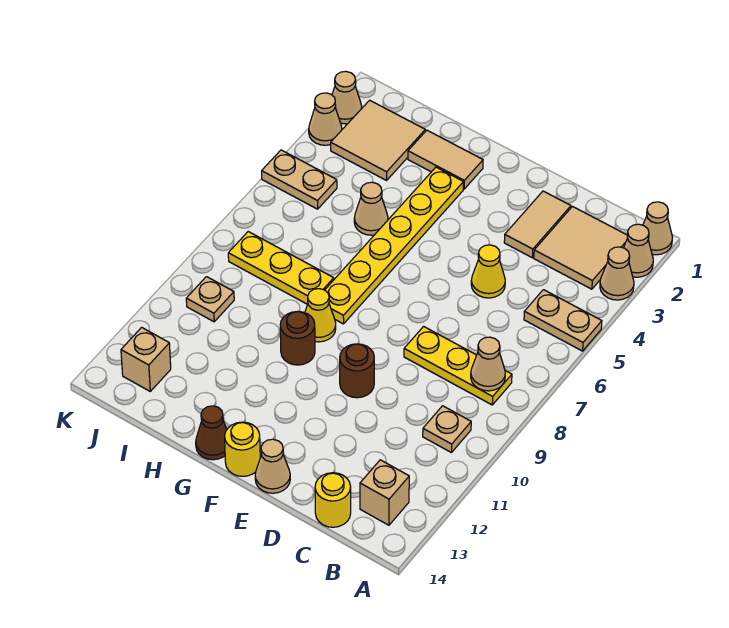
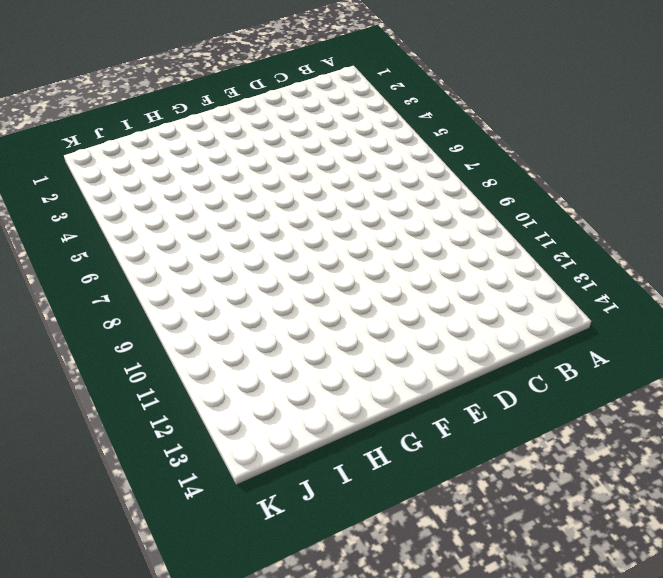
none -> tan 1x1 cone [643,202,672,255]
none -> tan 1x1 cone [624,224,653,277]
none -> tan 1x1 cone [600,247,634,300]

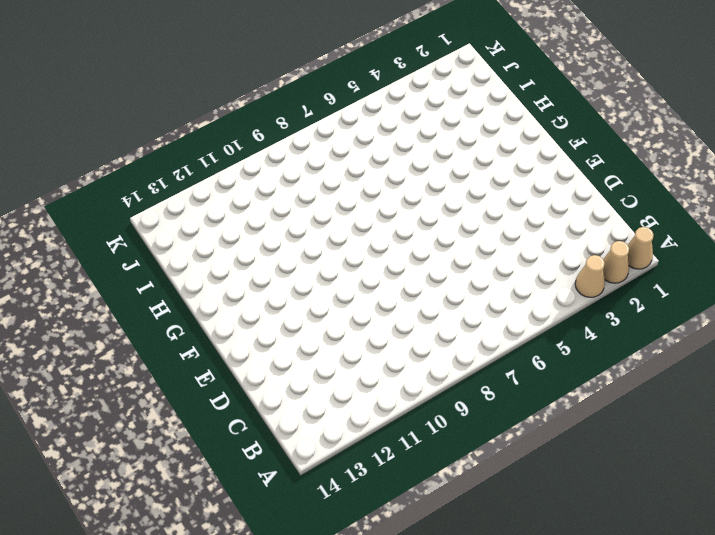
none -> tan 1x2 plate [524,290,602,351]
none -> tan 2x2 tile [534,207,627,289]
none -> yellow 1x3 plate [404,326,512,405]

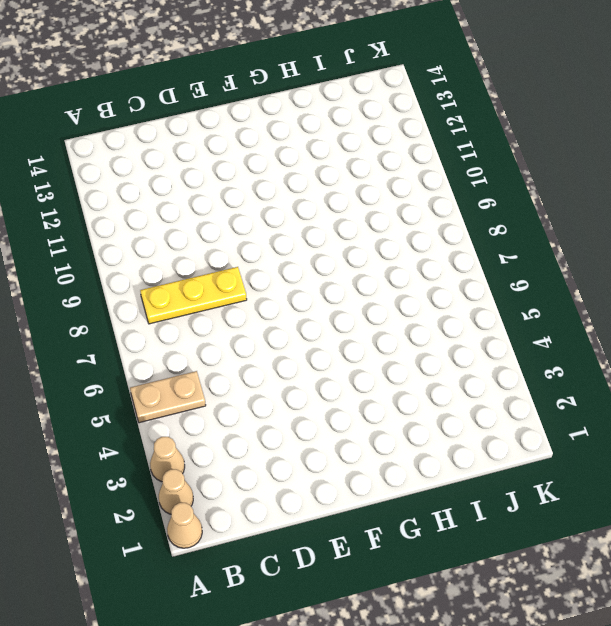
none -> tan 2x2 tile [534,207,627,289]
none -> tan 1x1 plate [423,406,471,453]
none -> tan 1x1 brick [360,460,409,525]

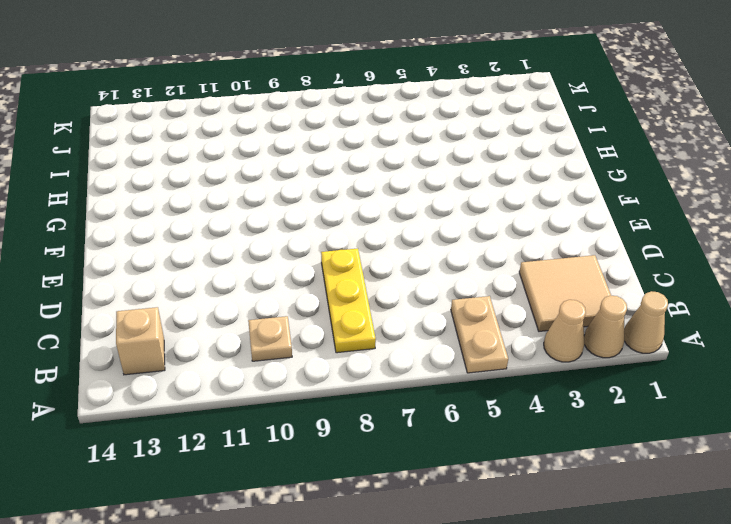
none -> yellow 1x1 round brick [315,473,351,527]
none -> tan 1x2 tile [504,191,571,258]
none -> yellow 1x1 cone [471,245,505,298]

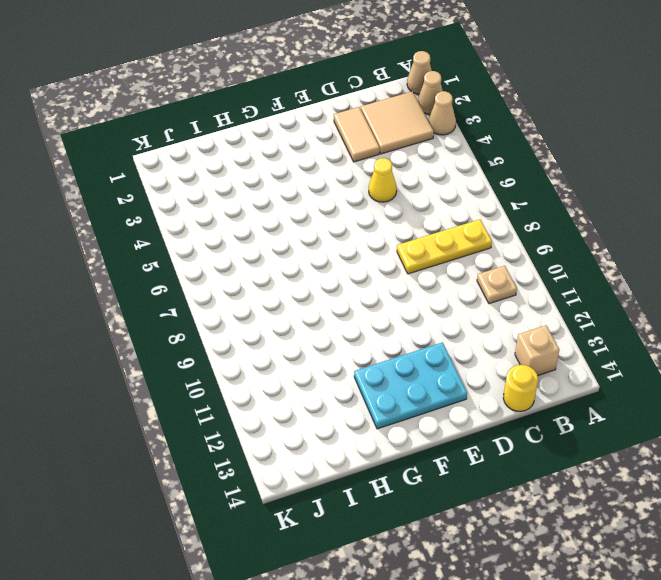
cyan 2x3 plate [354,343,467,429] -> none
none -> tan 1x2 plate [524,290,602,351]
none -> brown 1x1 round brick [340,344,374,398]
none -> tan 1x1 cone [255,439,290,493]

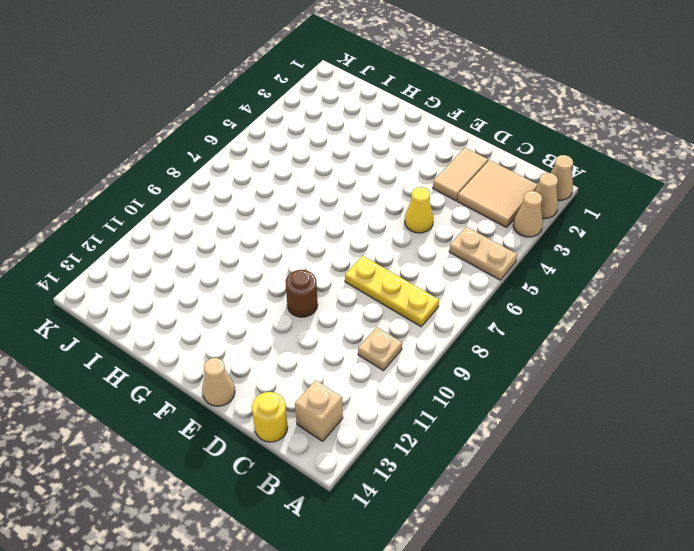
none -> yellow 1x1 round brick [225,422,260,476]
none -> tan 1x2 tile [408,130,483,189]
none -> yellow 1x6 plate [325,167,464,324]

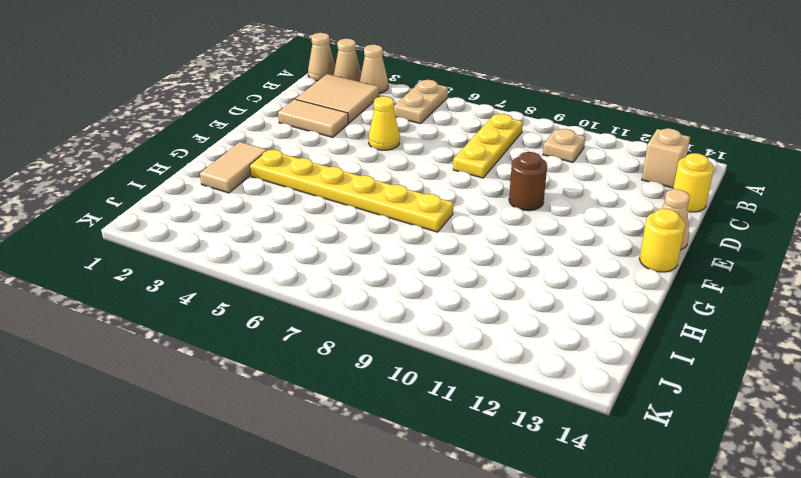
none -> yellow 1x1 cone [305,289,336,342]
none -> brown 1x1 round brick [280,311,315,365]
none -> brown 1x1 cone [196,406,227,460]

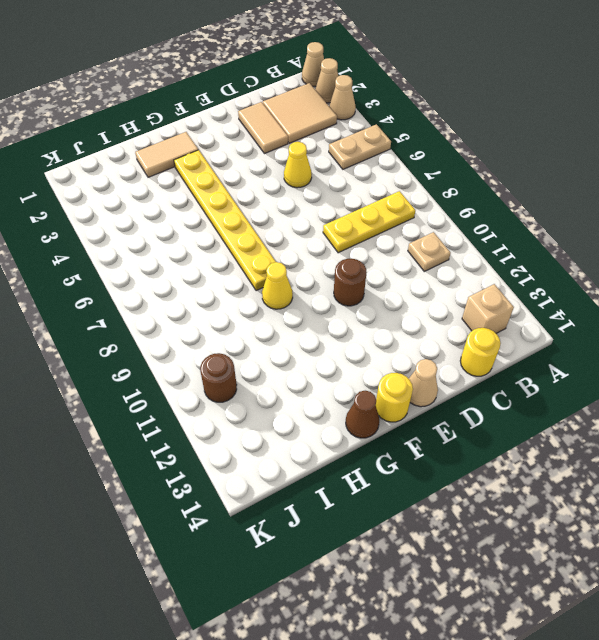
brown 1x1 round brick [200,353,237,402] -> brown 1x1 round brick moved to [280,311,315,365]
none -> tan 1x1 cone [354,182,388,235]
none -> yellow 1x3 plate [228,232,334,304]
none -> tan 2x2 tile [331,100,425,180]

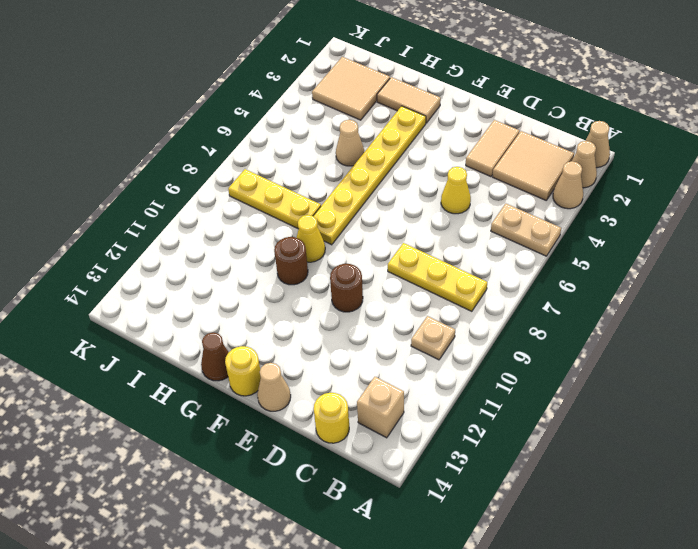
none -> tan 1x2 plate [262,150,337,209]
none -> tan 1x1 plate [186,277,234,322]
none -> tan 1x1 brick [121,327,171,391]

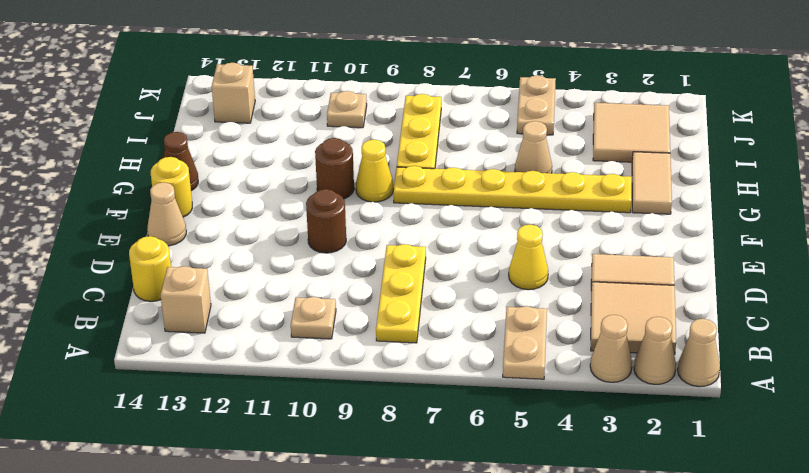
none -> tan 1x1 cone [332,71,362,124]
none -> tan 1x1 cone [309,93,342,145]
none -> tan 1x1 cone [471,337,505,391]

